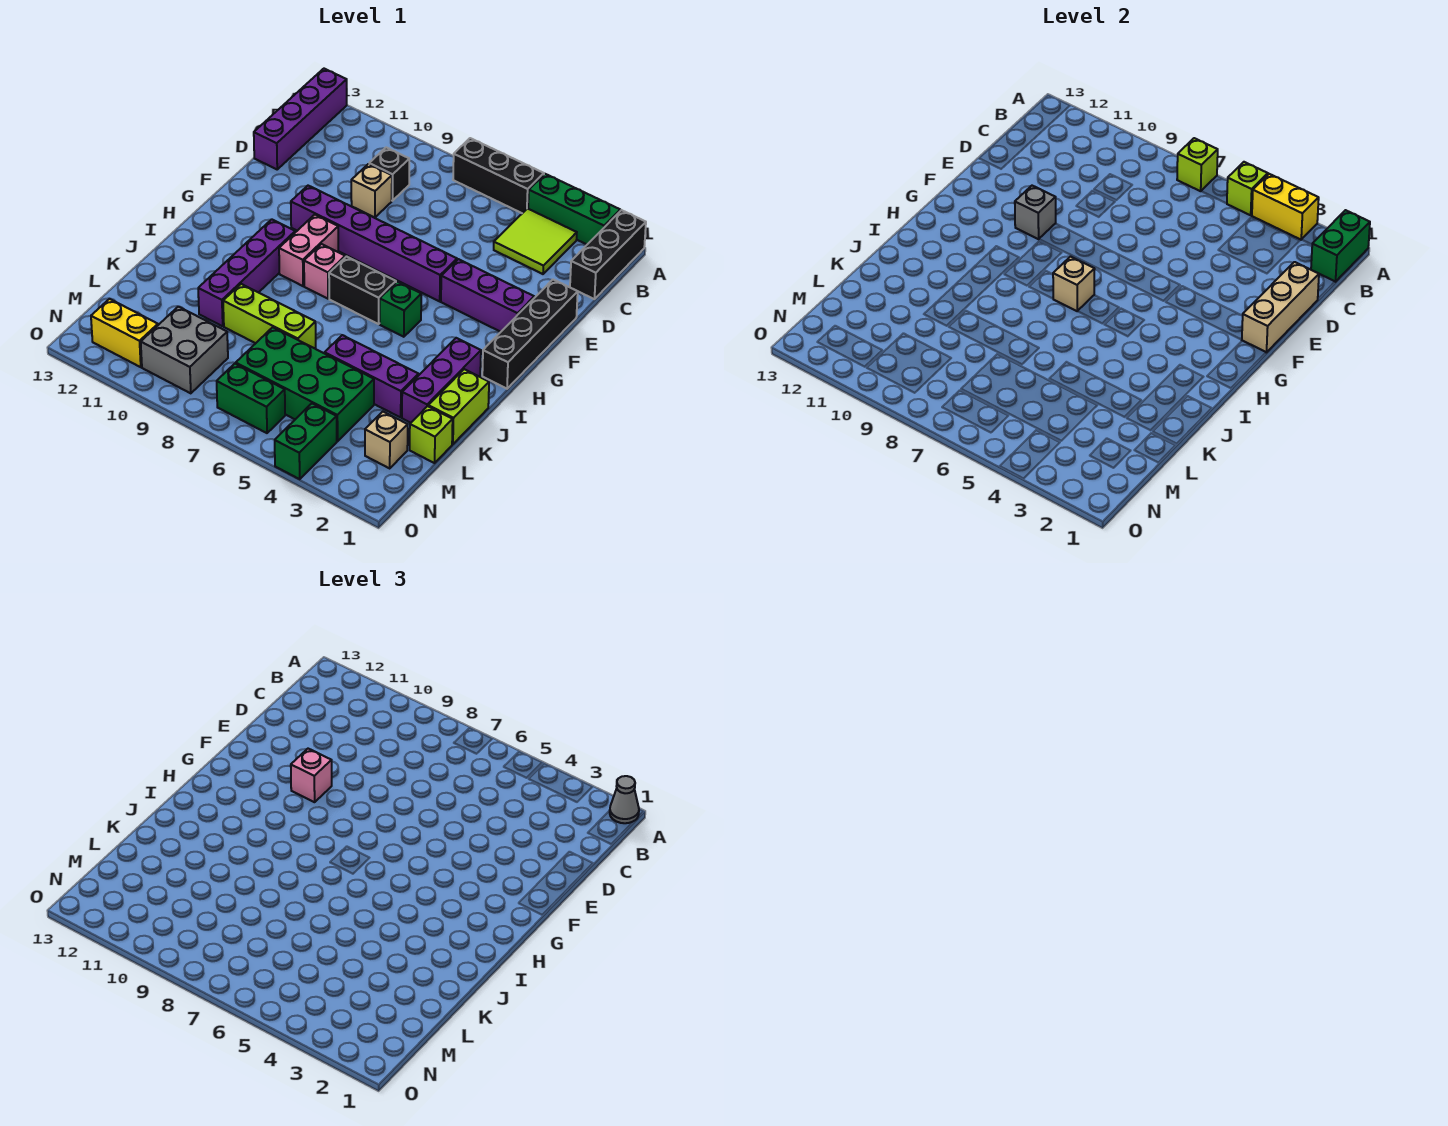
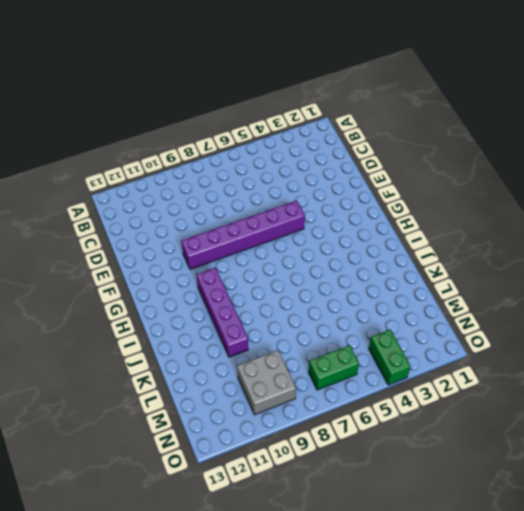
none -> black 1x3 brick [570,210,646,299]
none -> green 1x3 brick [528,174,620,244]
none -> black 1x3 brick [453,138,544,213]
none -> purple 1x4 brick [254,69,347,169]

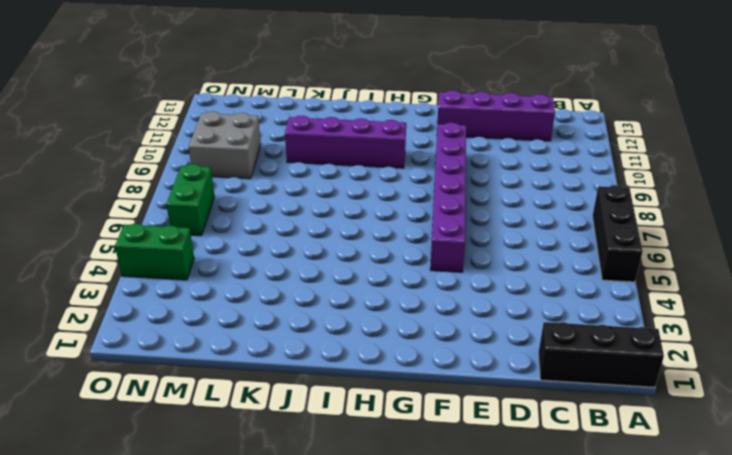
purple 1x4 brick [437,90,555,141] -> purple 1x4 brick moved to [254,69,347,169]
none -> green 1x3 brick [528,174,620,244]
none -> lime 2x2 tile [494,209,577,274]
none -> black 1x1 brick [369,148,409,201]
none -> tan 1x1 brick [351,164,392,217]

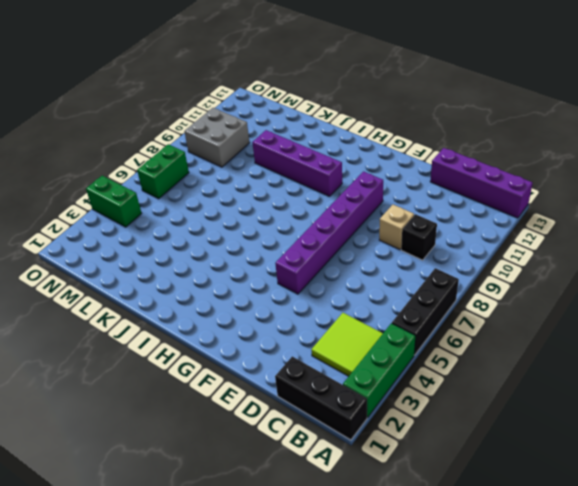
none -> black 1x4 brick [482,280,578,389]
none -> purple 1x3 brick [441,259,534,332]
none -> pink 1x2 brick [279,215,338,286]
none -> green 1x1 brick [380,282,421,337]

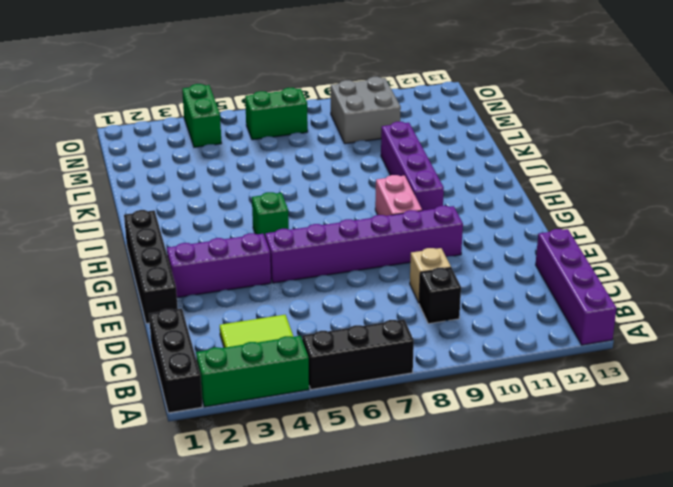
none -> black 1x2 brick [329,257,396,324]
none -> pink 1x1 brick [304,244,345,299]
none -> purple 1x3 brick [402,338,481,423]
none -> lime 1x2 brick [428,369,489,444]

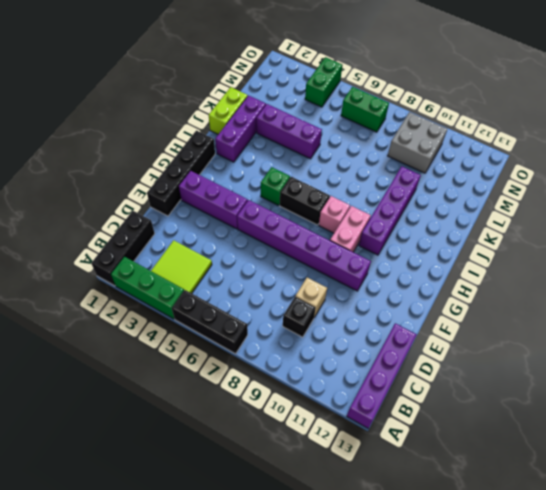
none -> lime 1x3 brick [223,284,316,348]
none -> lime 1x1 brick [410,406,453,463]
none -> green 2x4 brick [236,327,374,441]
none -> tan 1x1 brick [365,412,408,468]

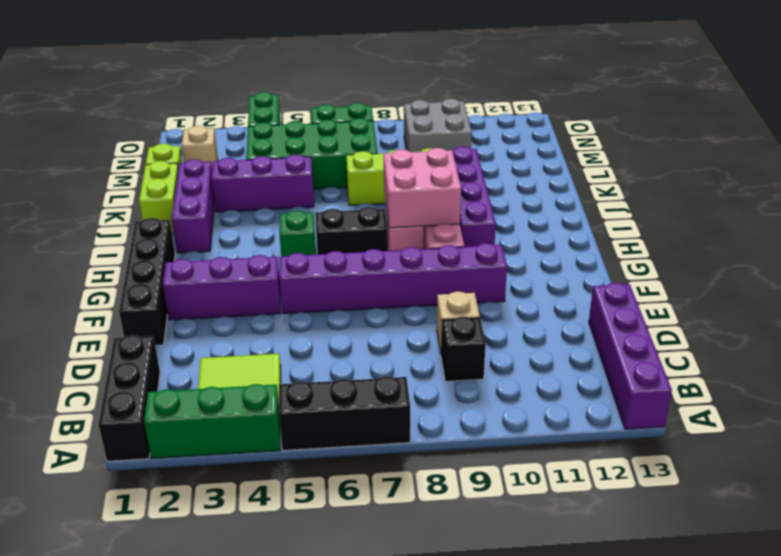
pink 2x2 brick [383,148,461,228] -> none
none -> yellow 1x2 brick [91,299,158,367]
none -> green 1x2 brick [1311,210,1370,282]
none -> yellow 1x2 brick [1252,174,1319,240]
none -> lime 1x1 brick [1227,162,1268,215]

